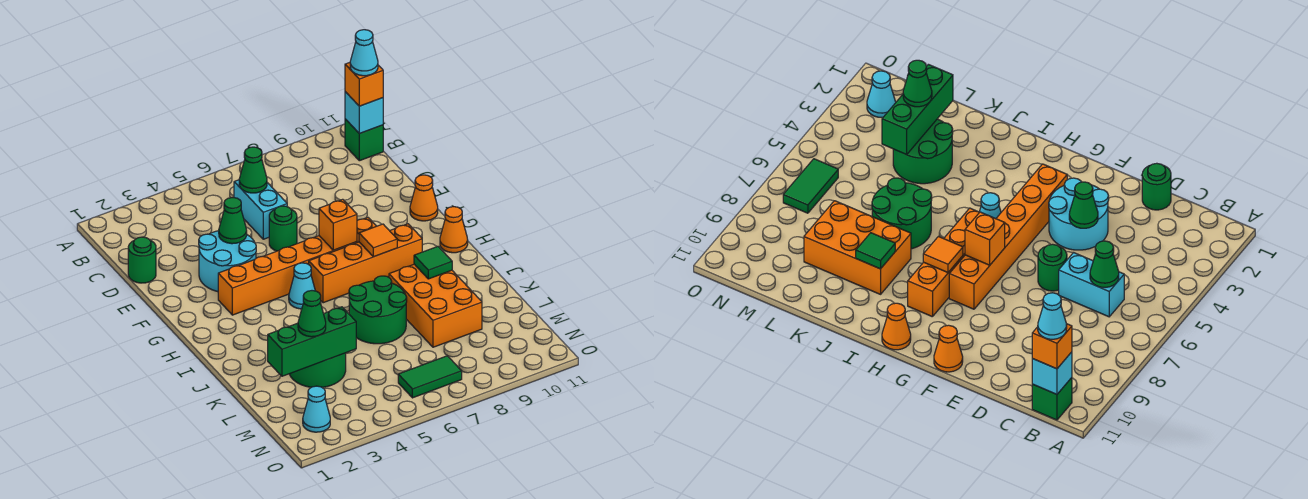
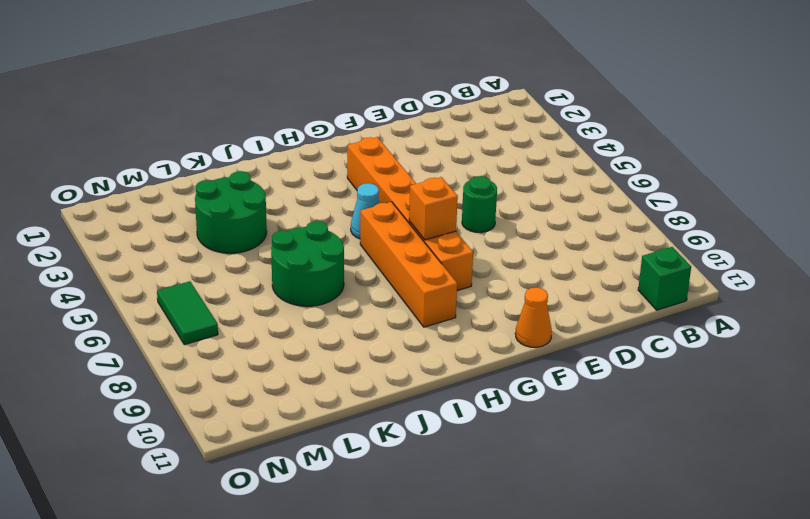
none -> cyan 1x2 brick [234,180,287,239]
none -> green 1x1 round brick [128,237,156,283]
none -> cyan 2x2 round brick [199,231,256,292]

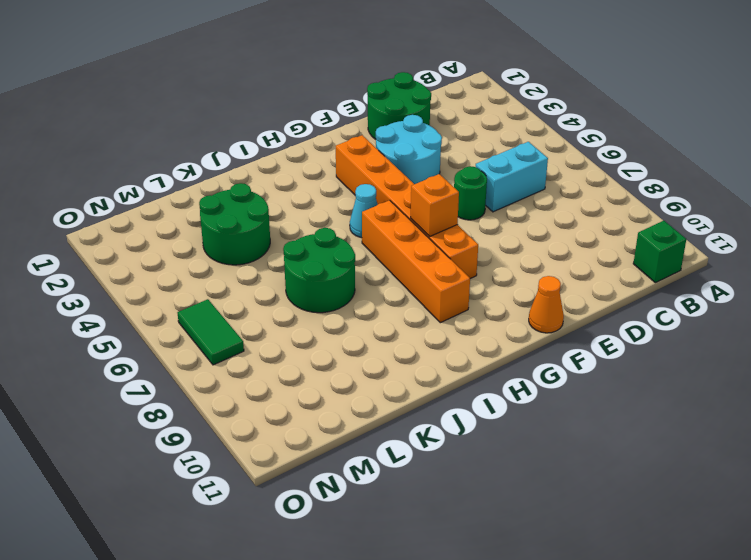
green 2x2 round brick [367,72,431,139] -> green 1x1 round brick [128,237,156,283]
none -> orange 1x1 cone [440,207,468,253]
none -> orange 2x3 brick [389,264,482,347]
none -> cyan 1x1 cone [303,386,330,432]

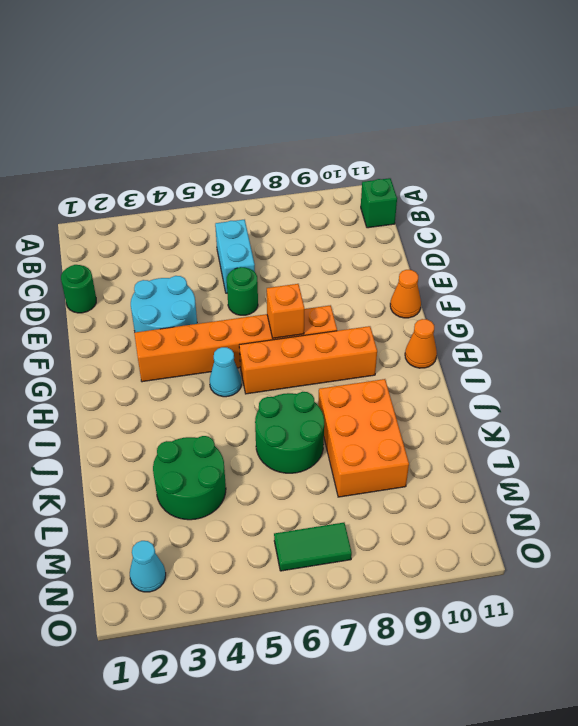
none -> cyan 1x1 brick [345,92,383,134]
none -> green 1x1 cone [239,147,267,193]
none -> green 1x1 cone [219,198,247,244]

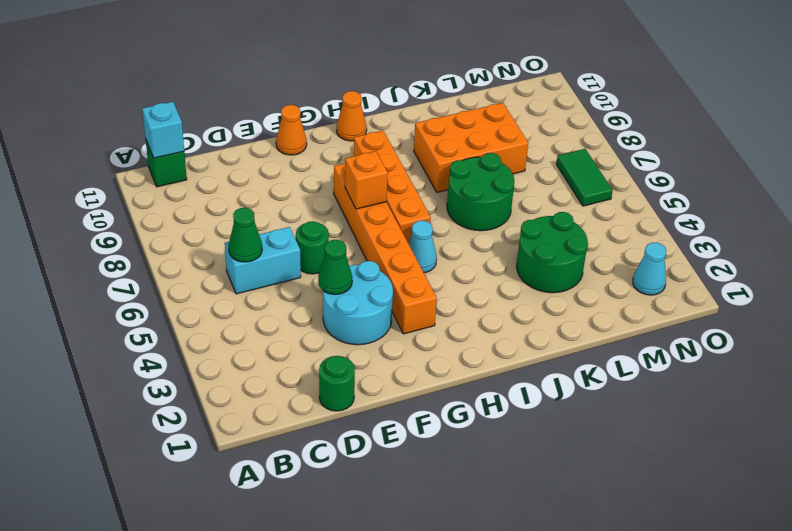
none -> orange 1x1 tile [359,224,397,257]
none -> green 1x1 tile [414,246,452,279]
none -> green 1x3 brick [268,307,356,376]

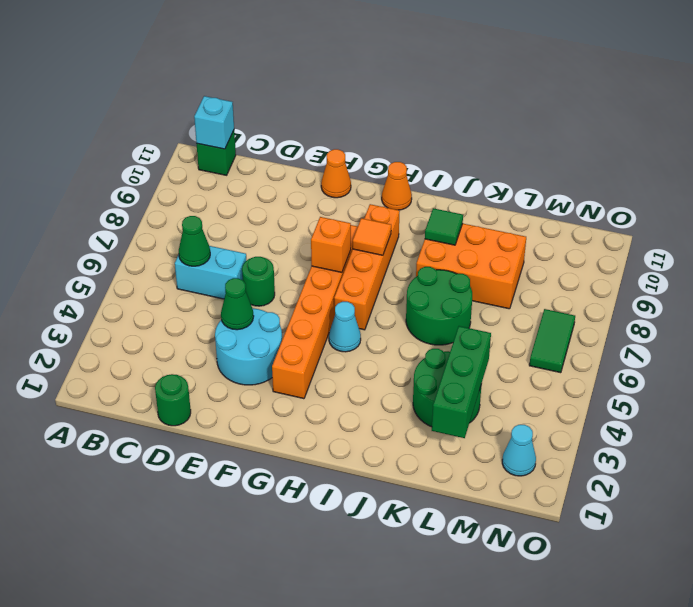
none -> orange 1x1 brick [345,63,383,106]
none -> green 1x1 cone [298,291,326,337]
none -> cyan 1x1 cone [350,30,378,76]

